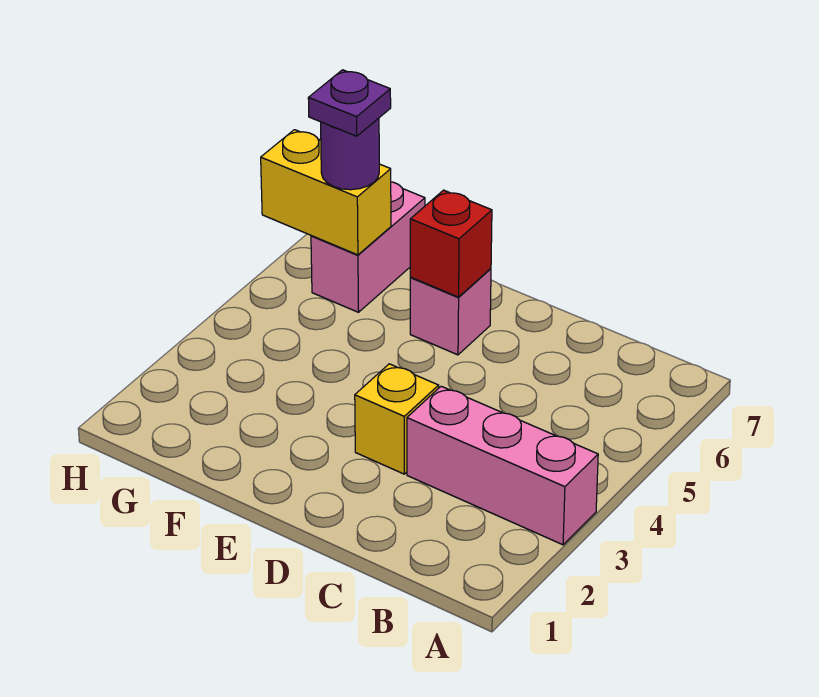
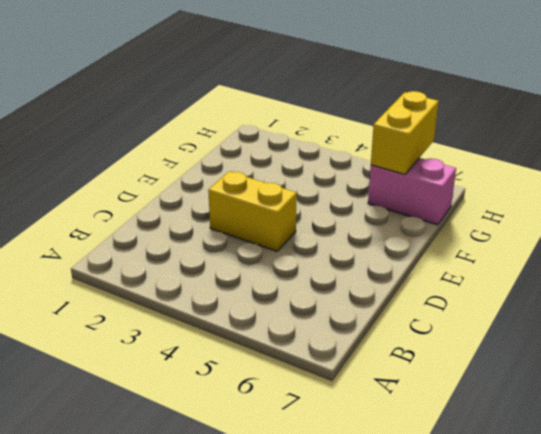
yellow 1x2 brick [208,172,297,251] -> yellow 1x1 brick [355,364,439,474]
none -> pink 1x3 brick [407,386,598,545]
none -> pink 1x1 brick [410,269,491,355]

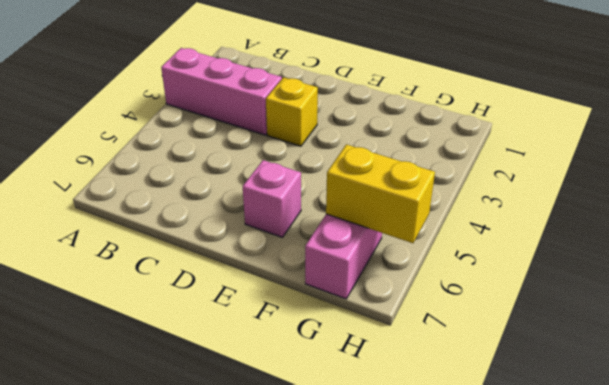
none -> red 1x1 brick [410,190,492,297]
none -> purple 1x1 round brick [321,118,379,190]

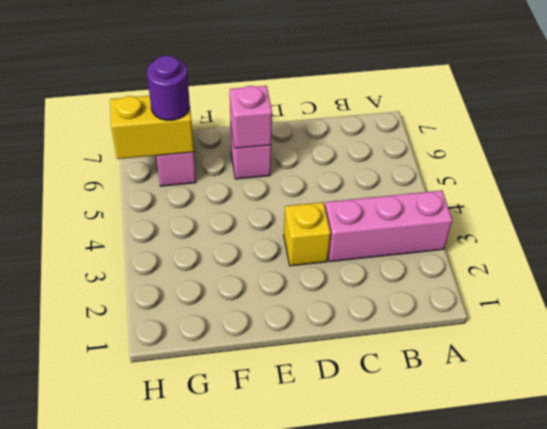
pink 1x1 brick [230,86,272,148] -> red 1x1 brick [410,190,492,297]
none -> purple 1x1 plate [308,70,391,136]

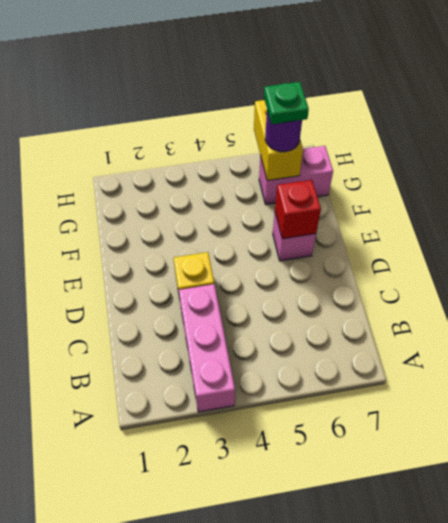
green 1x1 plate [264,82,309,124] -> purple 1x1 plate [308,70,391,136]

